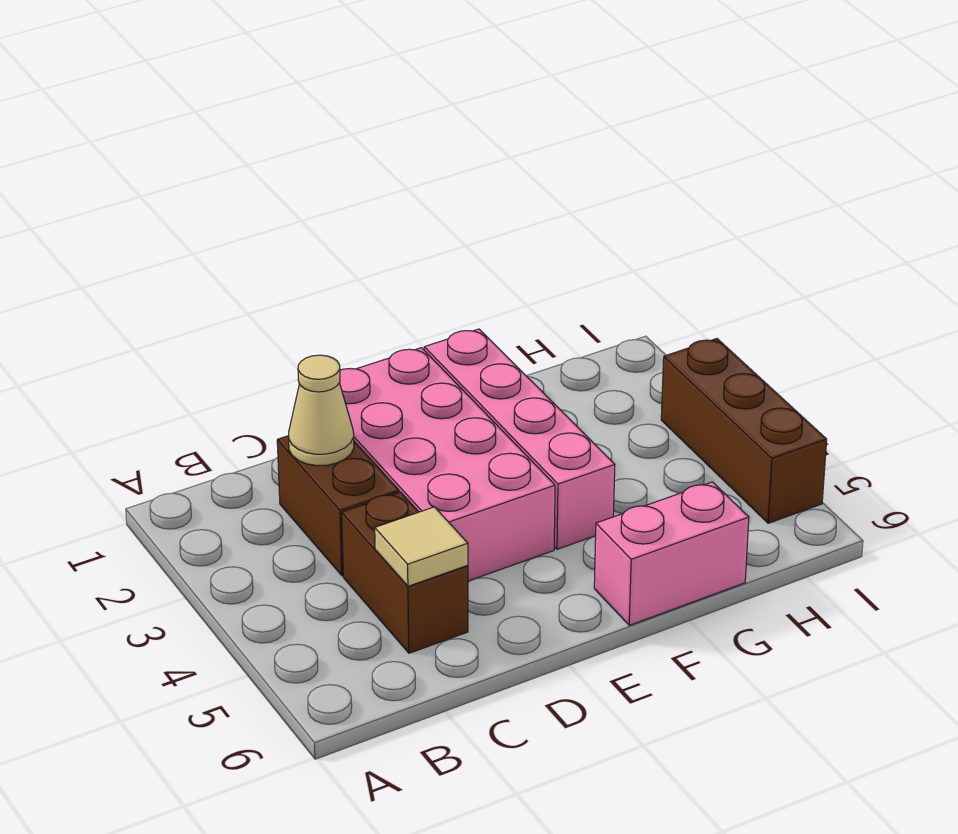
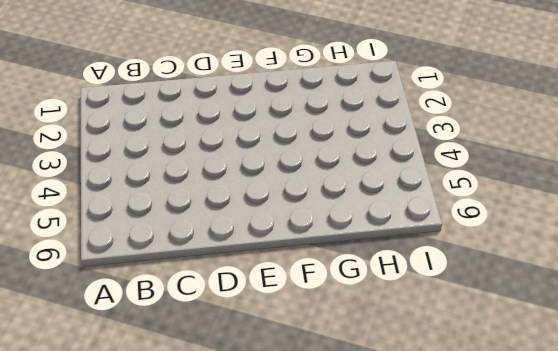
none -> brown 1x2 brick [277,436,399,576]
none -> brown 1x2 brick [342,492,468,653]

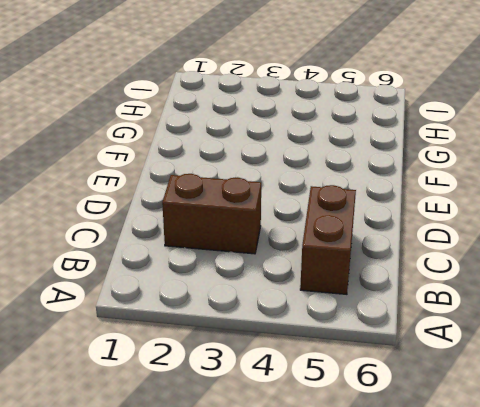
brown 1x2 brick [300,185,356,294] -> brown 1x2 brick turned to [342,492,468,653]
none -> pink 2x4 brick [339,348,555,581]
none -> pink 1x4 brick [424,329,615,549]

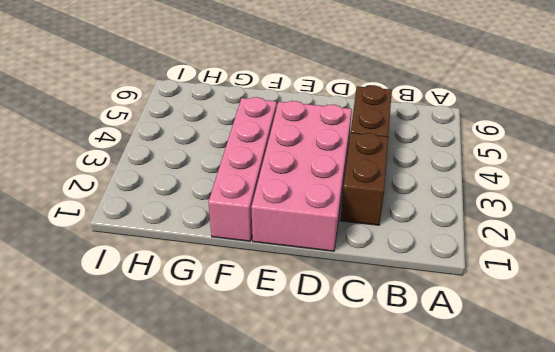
none -> pink 1x2 brick [594,482,749,625]
none -> brown 1x3 brick [661,339,827,523]

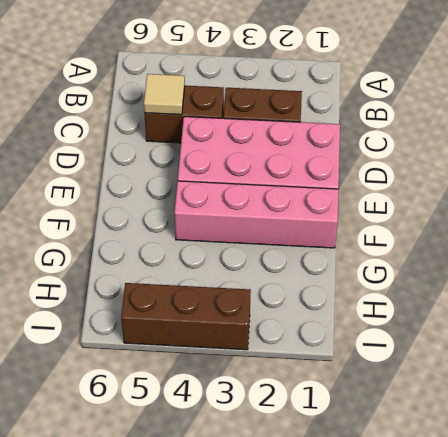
none -> pink 1x2 brick [594,482,749,625]
none -> tan 1x1 cone [289,355,354,466]

